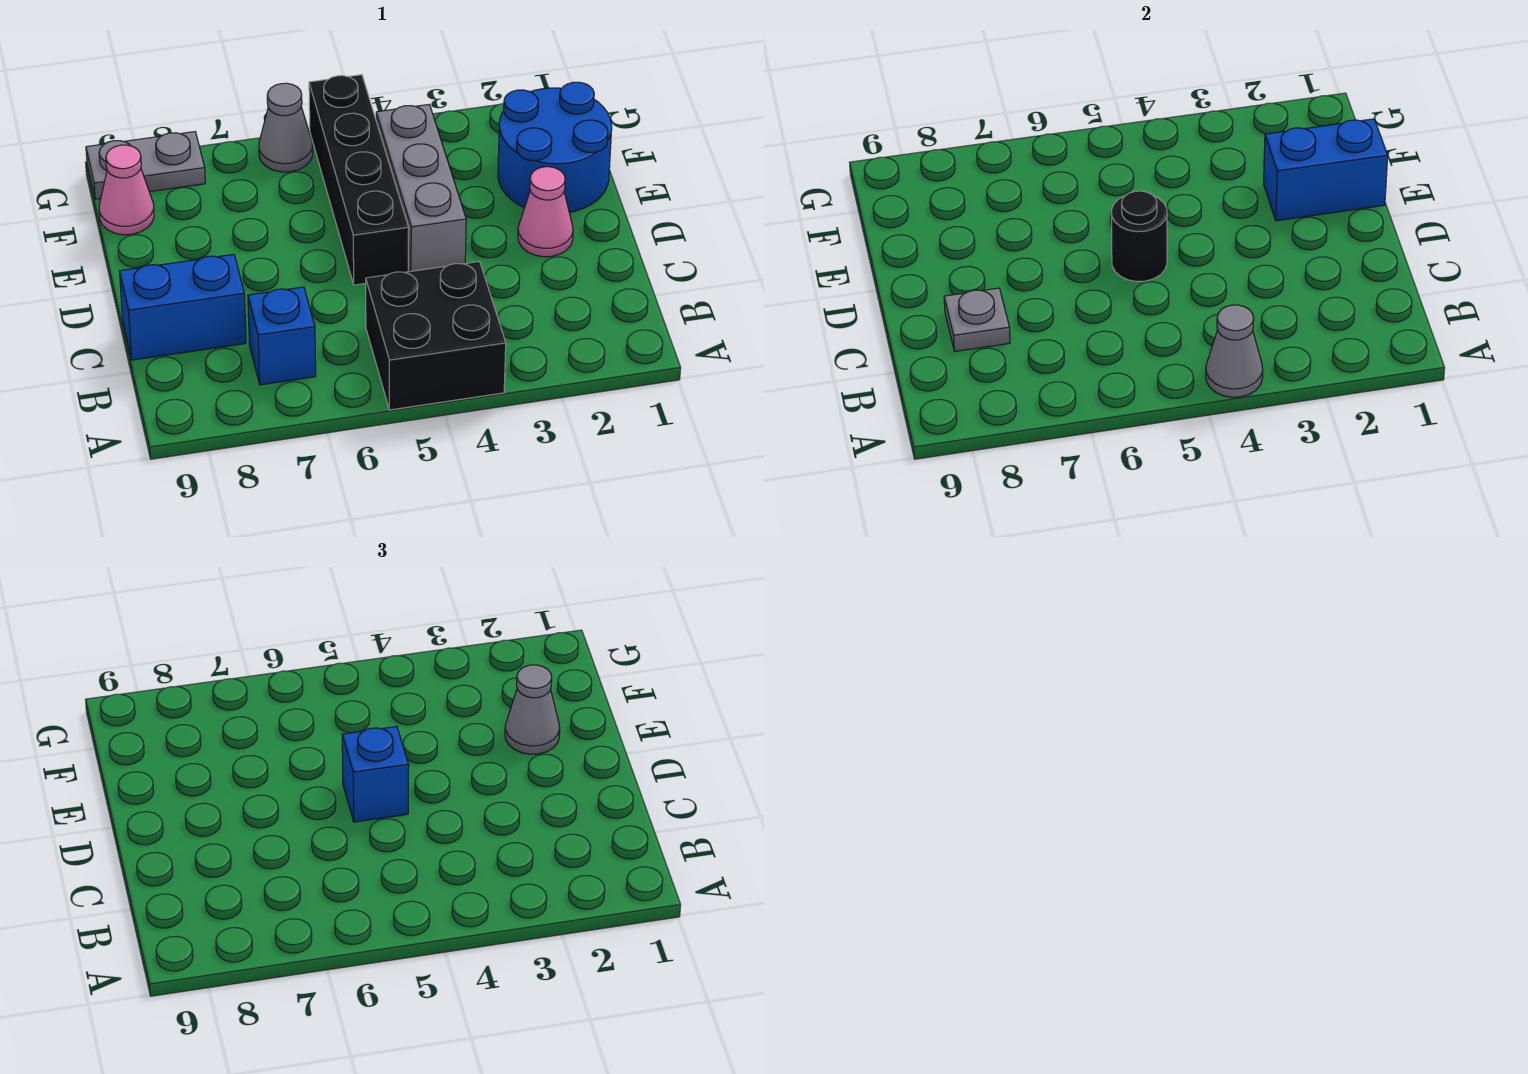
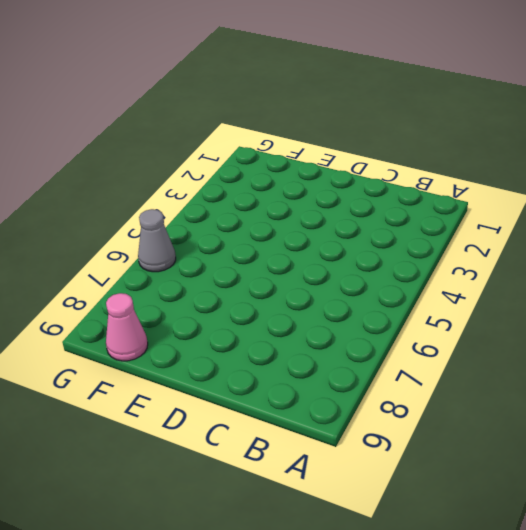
none -> black 2x2 brick [366,262,506,410]
none -> blue 1x1 brick [248,287,316,385]
none -> blue 1x2 brick [120,254,246,360]

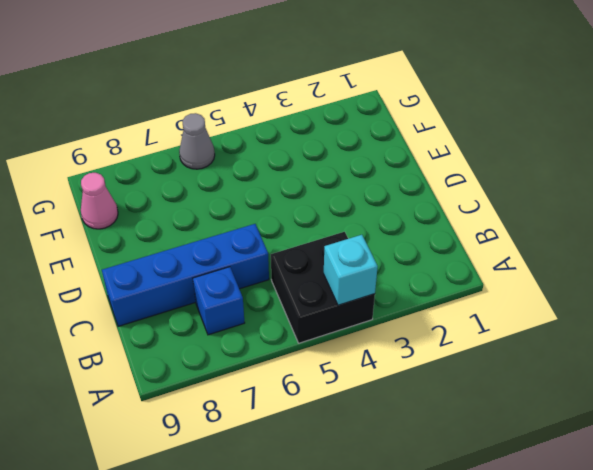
cyan 1x1 brick [324,235,378,305] -> grey 1x1 cone [1206,305,1263,397]
blue 1x4 brick [102,224,269,326] -> blue 1x2 brick [120,254,246,360]
none -> pink 1x1 cone [518,167,573,257]
none -> grey 1x3 brick [376,105,466,272]
none -> black 1x4 brick [309,75,409,285]

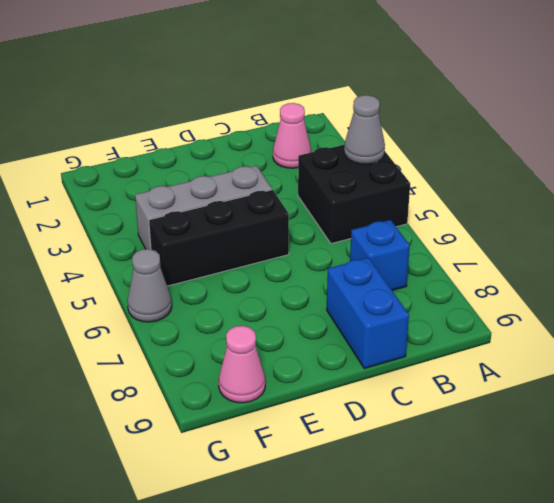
pink 1x1 cone [273,103,311,168] -> pink 1x1 cone moved to [518,167,573,257]
black 1x3 brick [149,190,289,286] -> black 1x4 brick [309,75,409,285]
none -> blue 2x2 round brick [498,82,612,212]
none -> grey 1x2 plate [86,132,205,199]
none -> grey 1x1 plate [944,288,1010,351]

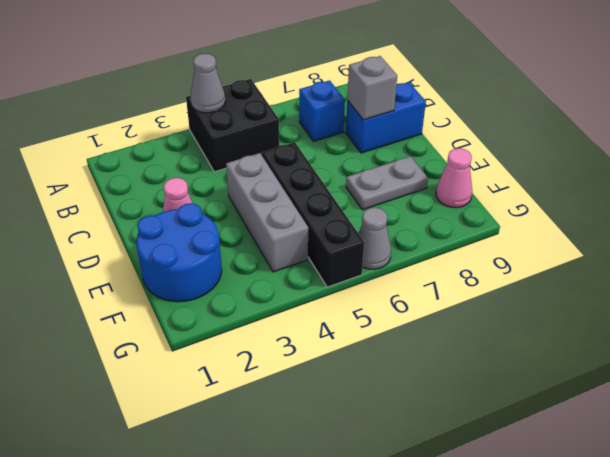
grey 1x1 brick [347,56,397,120] -> grey 1x1 plate [944,288,1010,351]
grey 1x2 plate [346,156,428,210] -> grey 1x2 plate moved to [86,132,205,199]
none -> black 1x1 round brick [1111,191,1167,282]
none -> blue 1x2 brick [1264,119,1388,221]
none -> blue 1x1 brick [342,727,409,822]

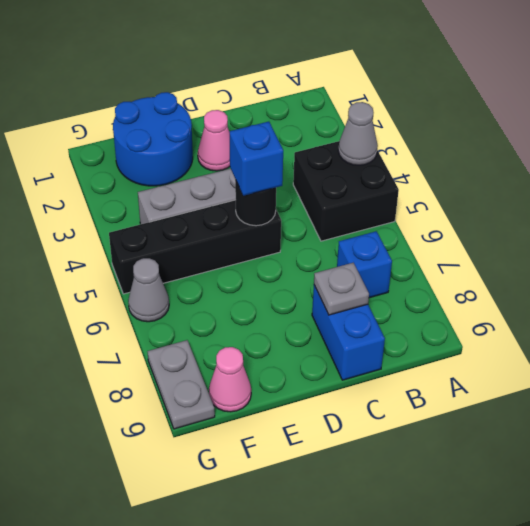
none -> blue 1x2 brick [1264,119,1388,221]
none -> grey 1x1 cone [505,665,560,754]

